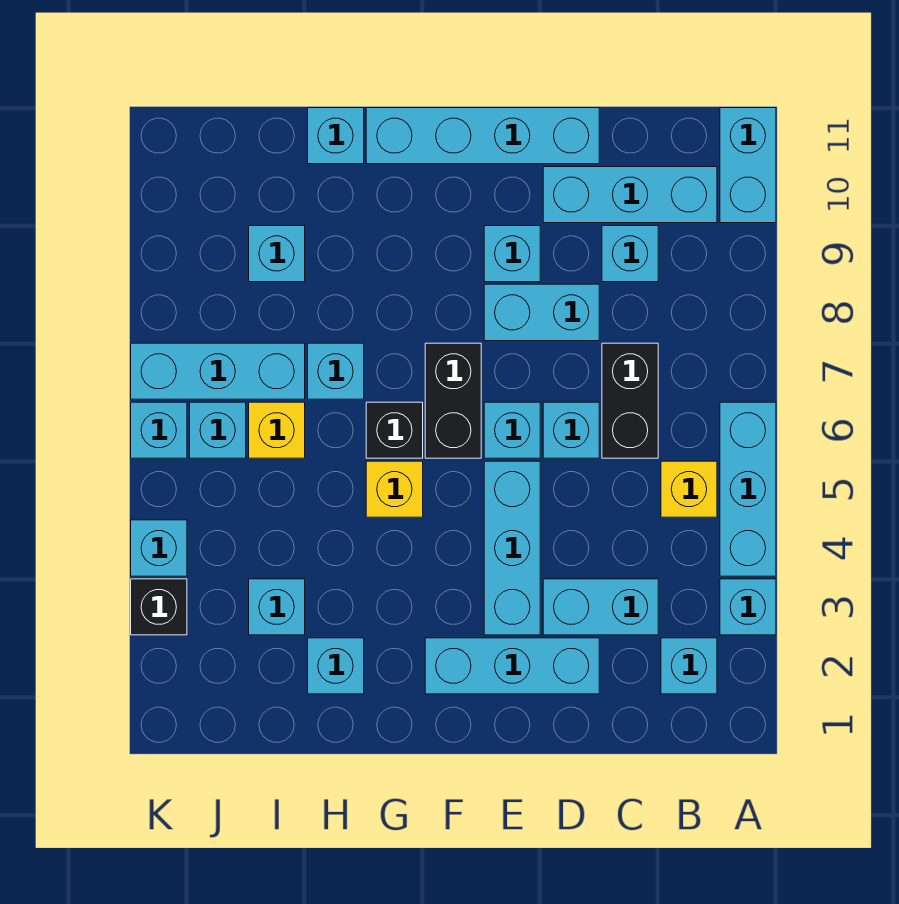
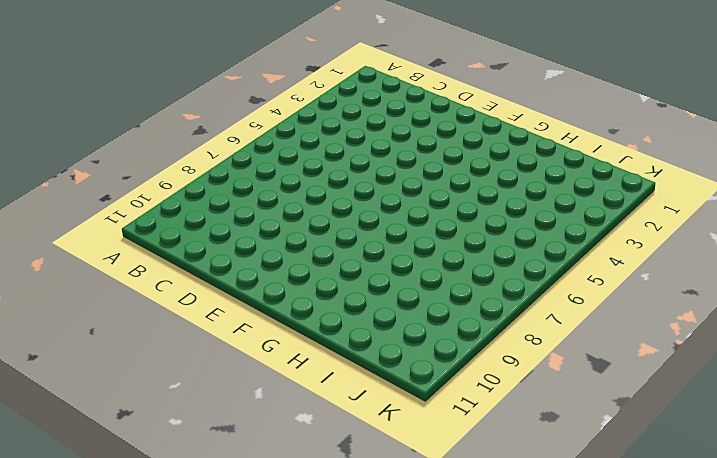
none -> cyan 1x1 brick [720,579,776,635]
none -> cyan 1x3 brick [720,402,776,576]
none -> cyan 1x2 brick [720,108,776,223]
none -> cyan 1x1 brick [661,638,717,694]

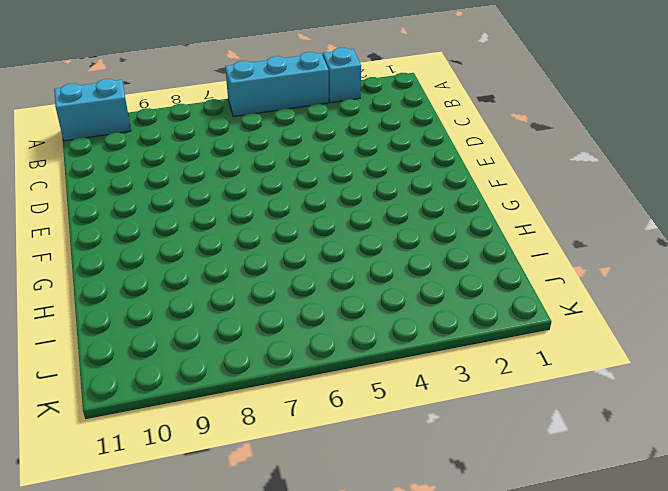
none -> cyan 1x1 brick [661,638,717,694]
none -> yellow 1x1 brick [661,461,717,517]
none -> cyan 1x3 brick [543,167,717,223]
none -> cyan 1x2 brick [543,579,658,635]

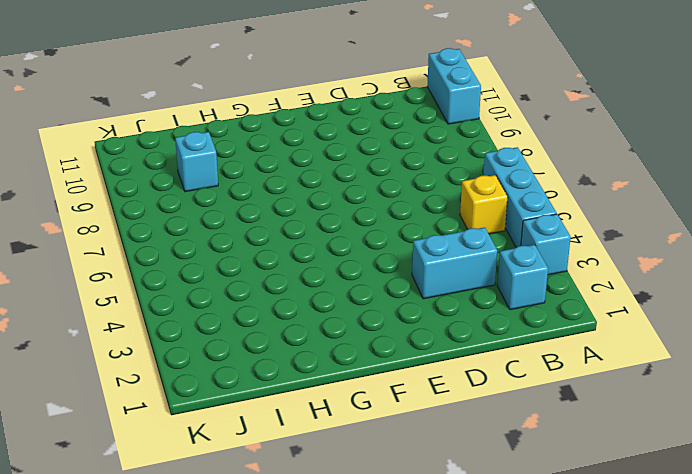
none -> cyan 1x3 brick [543,167,717,223]
none -> black 1x2 brick [602,343,658,458]
none -> cyan 1x1 brick [602,226,658,282]
none -> cyan 1x3 brick [425,638,599,694]

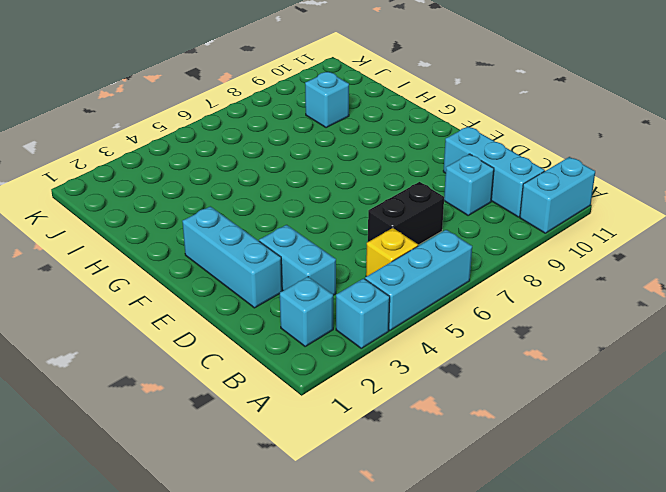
none -> cyan 1x1 brick [543,402,599,458]
none -> cyan 1x2 brick [484,284,599,341]
none -> cyan 1x4 brick [366,108,599,164]
none -> cyan 1x3 brick [484,461,540,635]

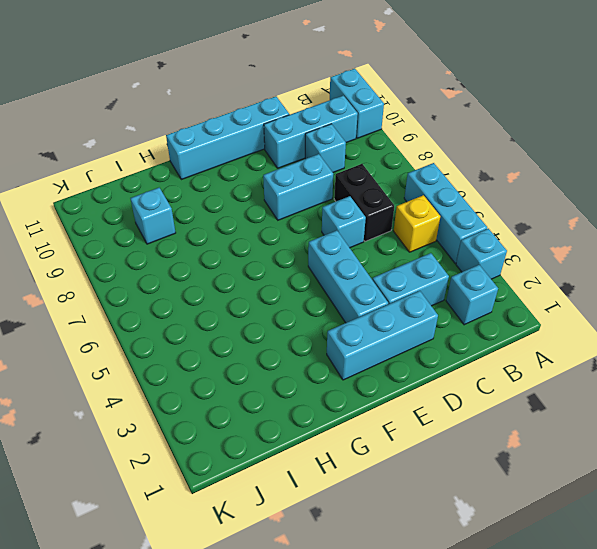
none -> cyan 1x1 brick [484,402,540,458]
none -> cyan 1x1 brick [484,226,540,282]
none -> black 1x2 brick [425,343,481,458]
none -> yellow 1x1 brick [366,461,423,517]

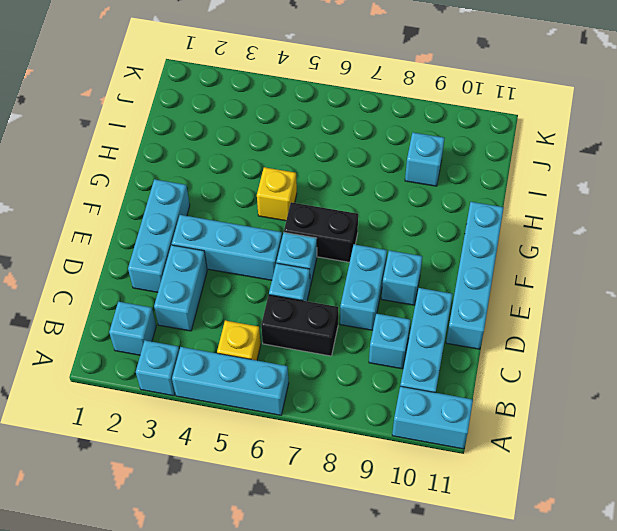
none -> black 1x1 brick [366,402,423,458]
none -> cyan 1x1 brick [308,638,364,694]
none -> cyan 1x1 brick [308,343,364,399]
none -> cyan 1x1 brick [308,108,364,164]

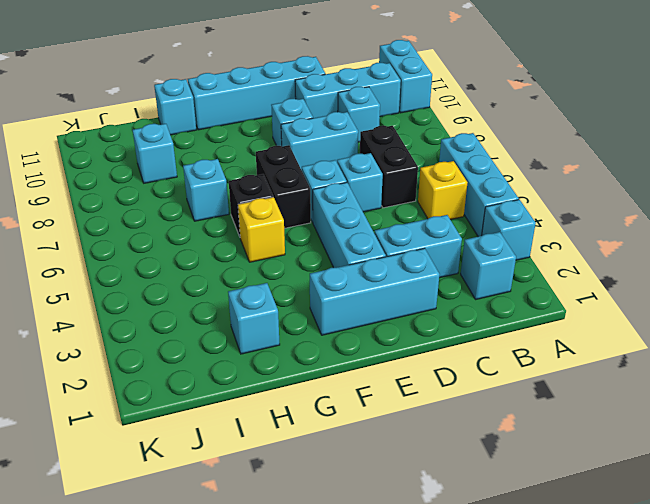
none -> cyan 1x1 brick [249,579,305,635]
none -> yellow 1x1 brick [249,402,305,458]
none -> cyan 1x3 brick [131,343,305,399]
none -> cyan 1x1 brick [190,402,246,458]

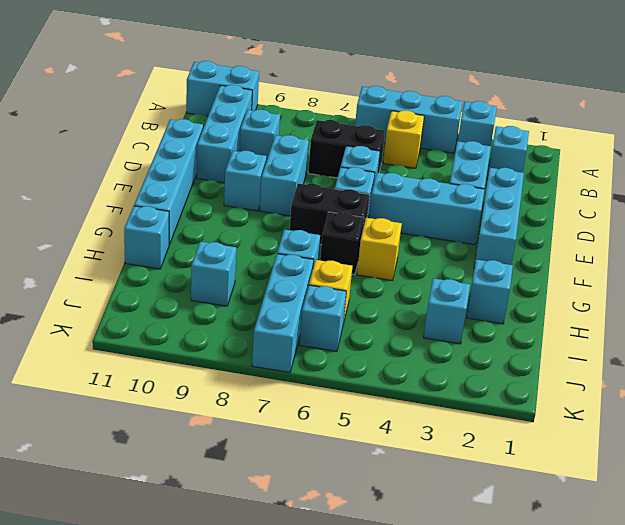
none -> black 1x1 brick [131,579,187,635]
none -> cyan 1x1 brick [131,520,187,576]
none -> cyan 1x1 brick [131,402,187,458]

